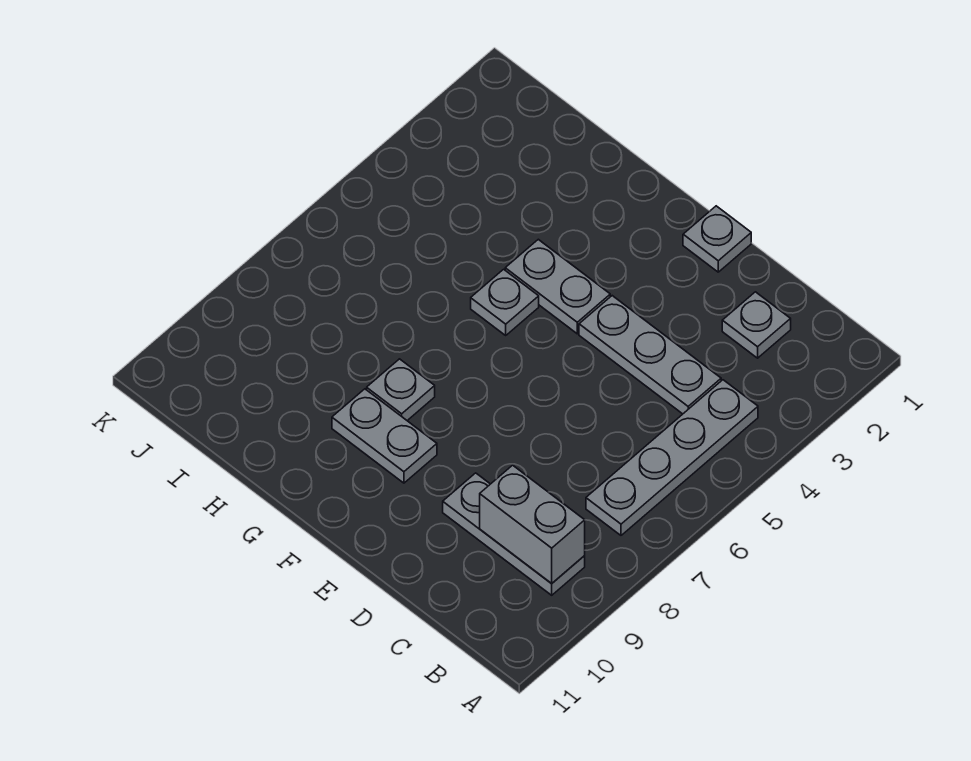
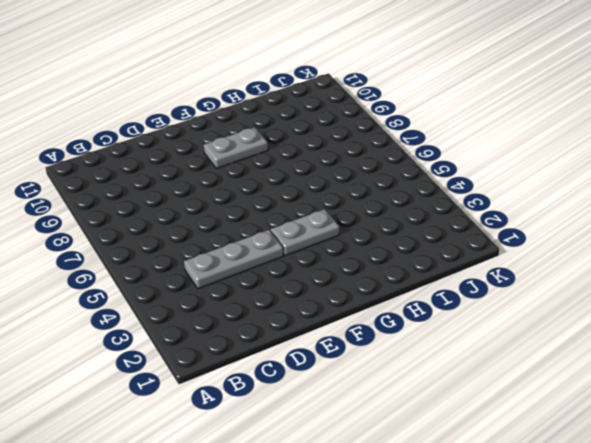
none -> grey 1x4 plate [586,380,758,535]
none -> grey 1x3 plate [443,473,585,595]

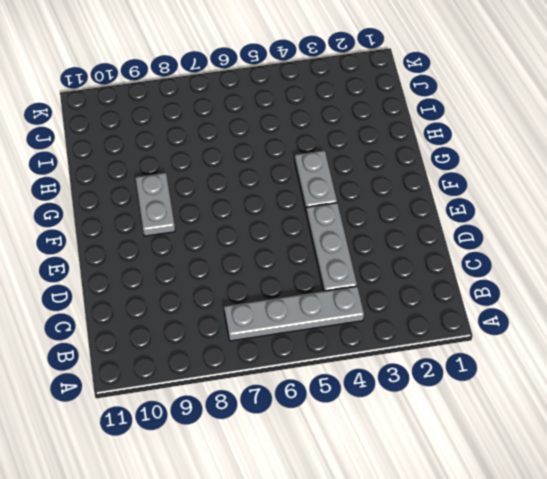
none -> grey 1x3 plate [443,473,585,595]
none -> grey 1x1 plate [722,292,791,358]

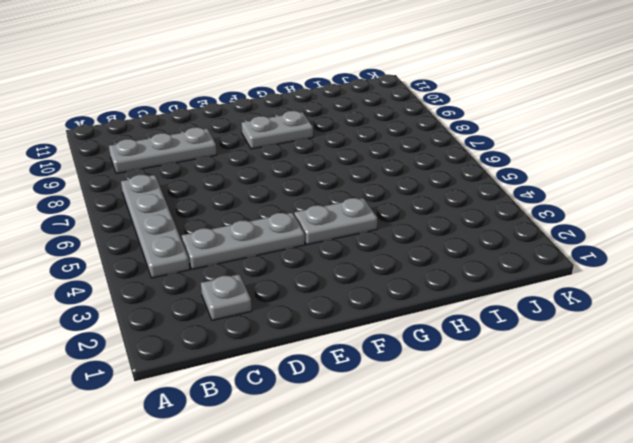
none -> grey 1x1 plate [683,206,751,272]
none -> grey 1x1 plate [471,269,539,335]

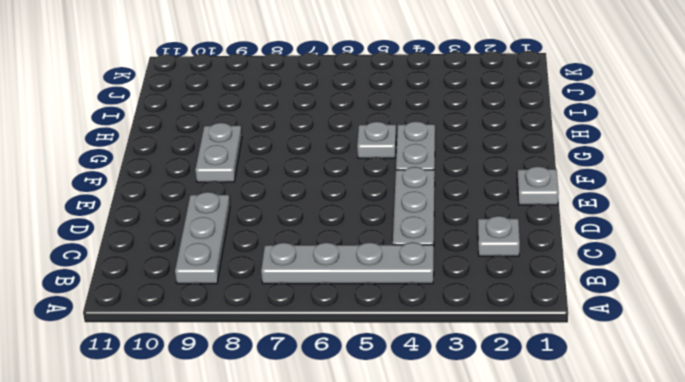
none -> grey 1x1 plate [367,359,435,420]
none -> grey 1x2 brick [480,465,585,584]

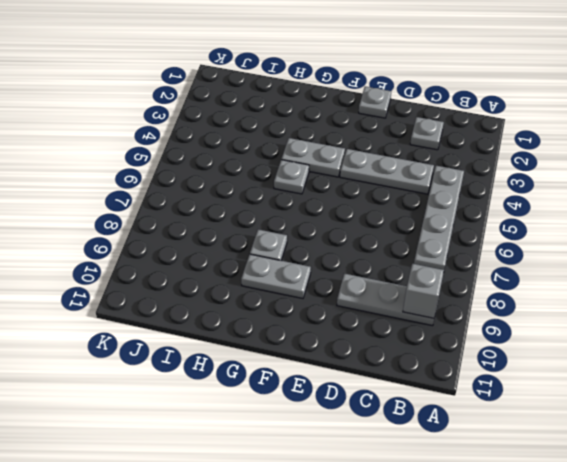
grey 1x1 brick [403,264,444,318] -> grey 1x2 brick [480,465,585,584]

